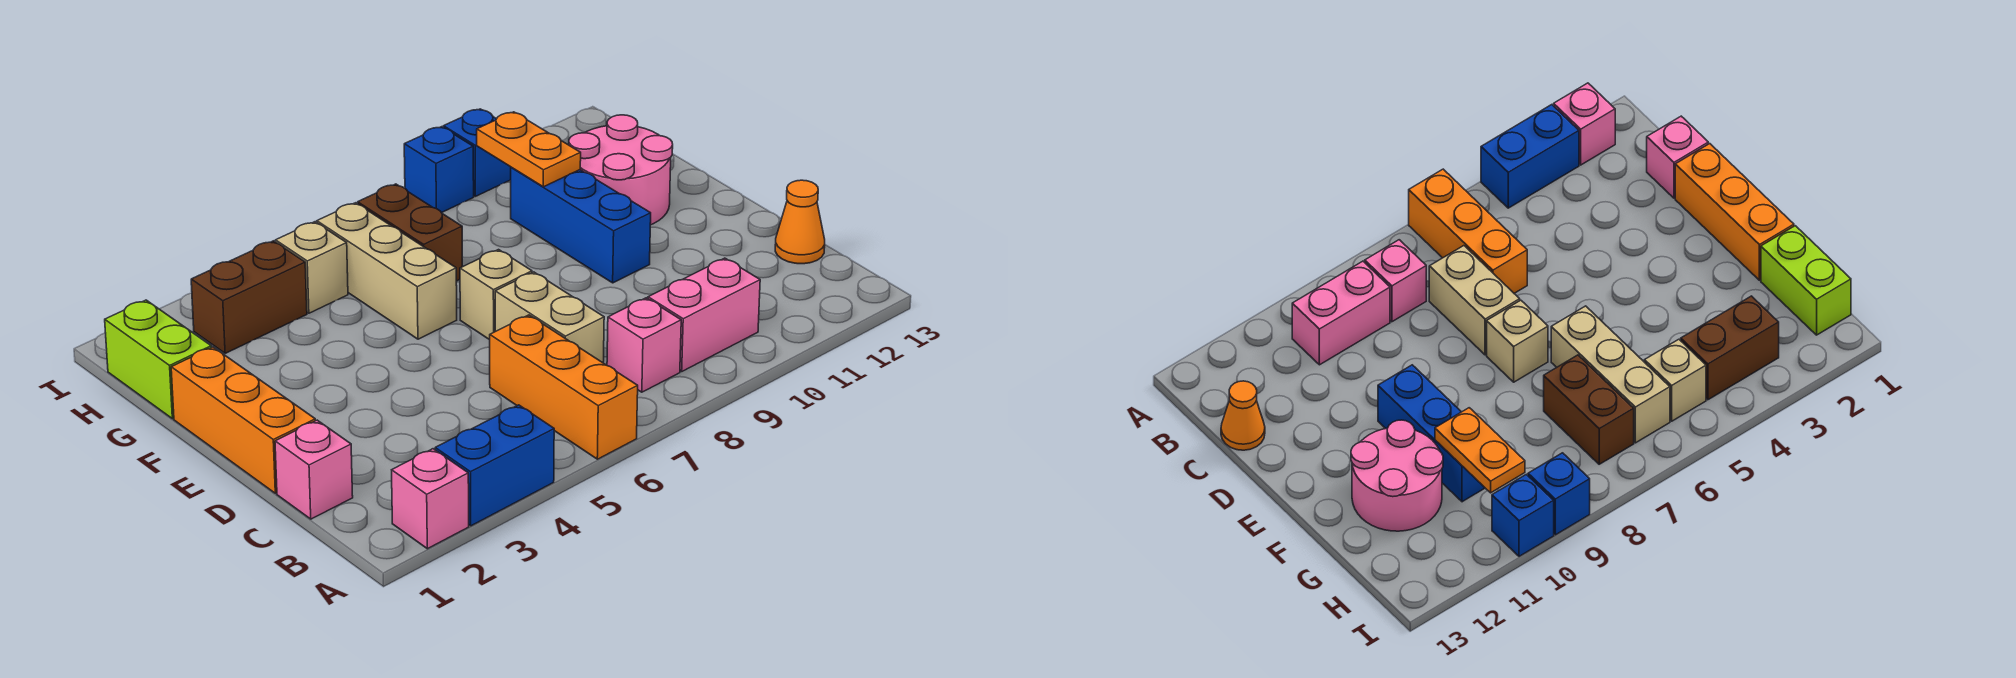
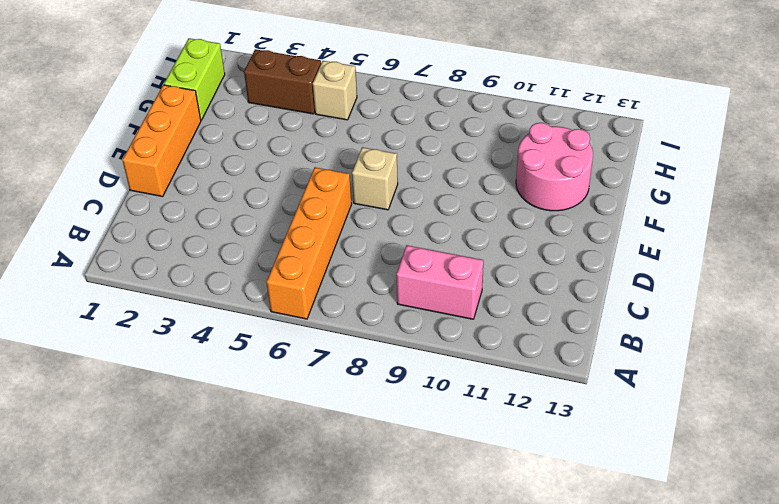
orange 1x4 brick [267,167,352,319] -> orange 1x3 brick [490,315,638,459]
none -> pink 1x1 brick [392,449,469,549]
none -> blue 1x2 brick [435,405,554,526]
none -> pink 1x1 brick [607,298,681,392]

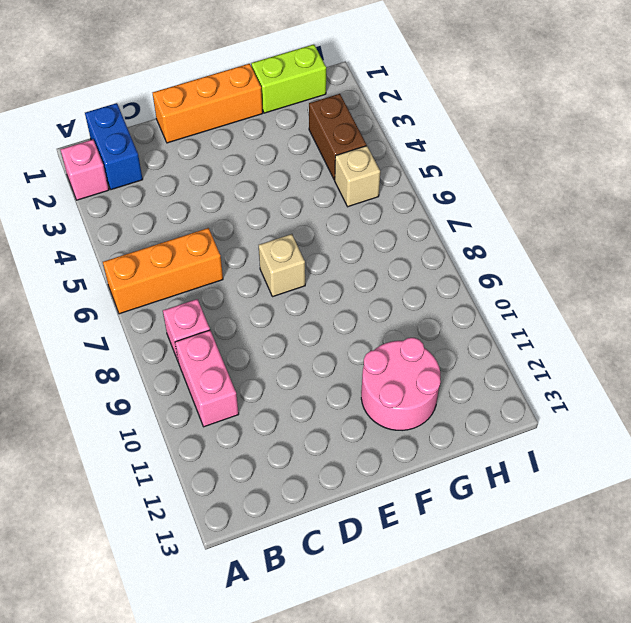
blue 1x2 brick [85,103,143,190] -> blue 1x2 brick moved to [435,405,554,526]
none -> pink 1x1 brick [275,420,353,519]
none -> tan 1x2 brick [495,272,604,363]
none -> orange 1x1 cone [775,180,825,264]

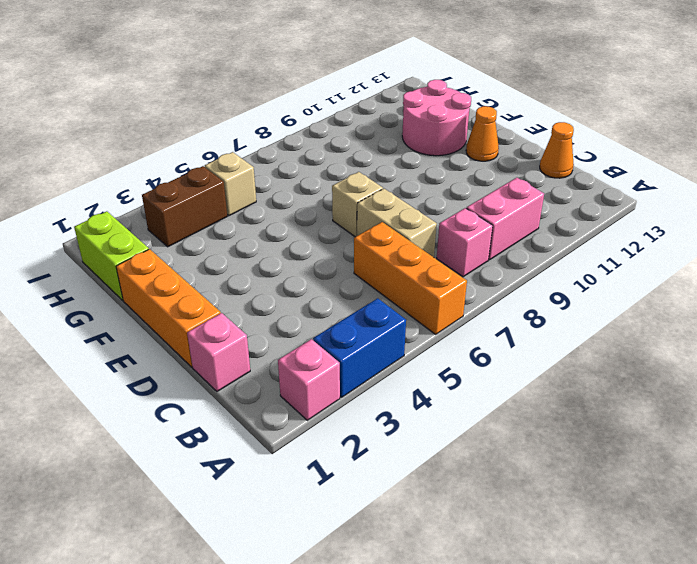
orange 1x1 cone [466,106,499,161] -> none
none -> blue 1x3 brick [511,167,651,283]
none -> tan 1x3 brick [317,203,457,339]
none -> brown 1x2 brick [358,184,462,281]

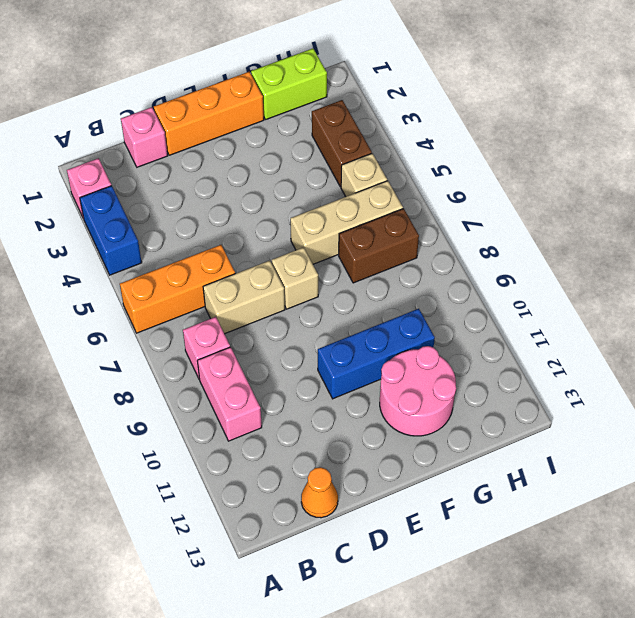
none -> blue 1x1 brick [404,127,474,213]
none -> blue 1x1 brick [443,109,511,196]
none -> orange 1x2 plate [477,112,581,187]

